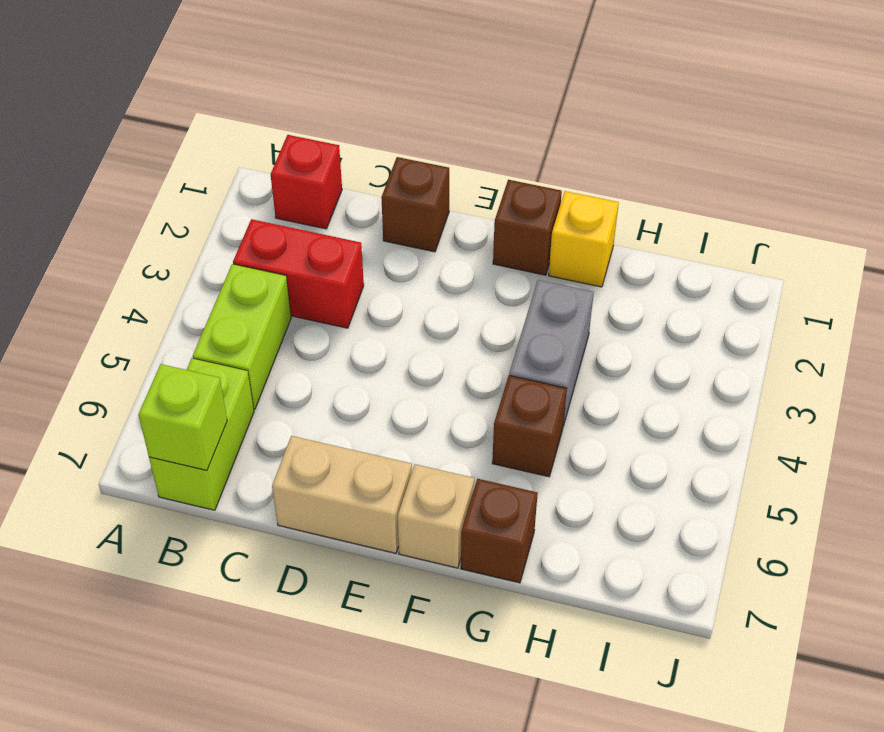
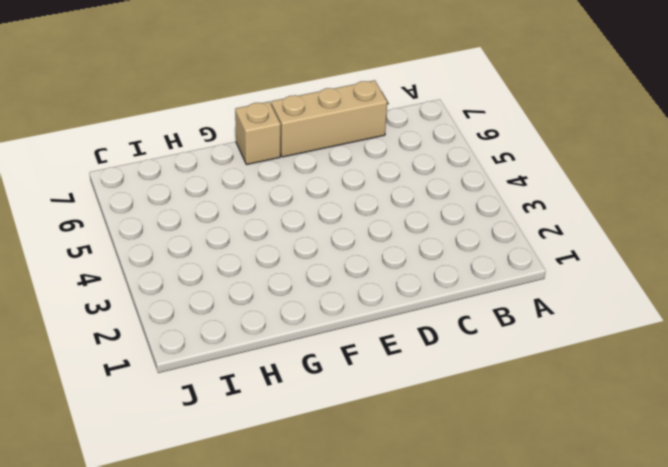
tan 1x3 brick [271,80,387,157] -> tan 1x2 brick [272,436,412,553]
none -> red 1x1 brick [271,135,342,229]
none -> red 1x2 brick [233,219,364,328]
none -> lime 1x2 brick [193,264,291,410]

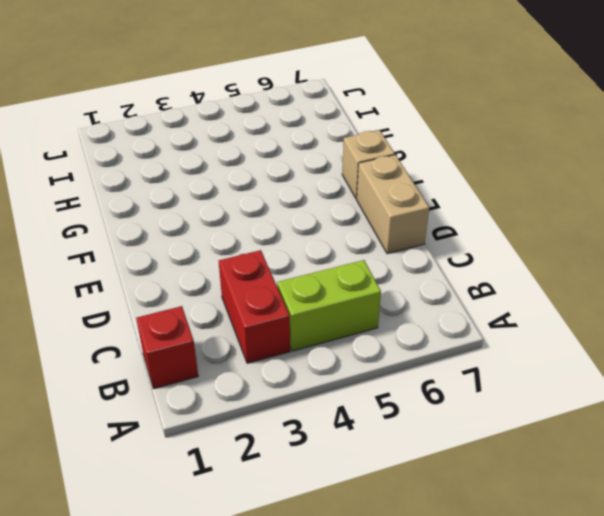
none -> lime 1x2 brick [149,358,254,510]
none -> brown 1x1 brick [381,157,449,252]
none -> brown 1x1 brick [493,180,562,275]

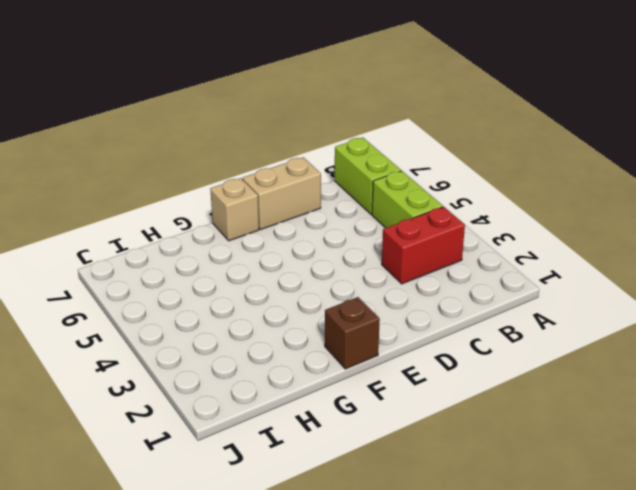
none -> red 1x1 brick [271,135,342,229]
none -> brown 1x1 brick [381,157,449,252]
none -> yellow 1x1 brick [549,191,619,287]

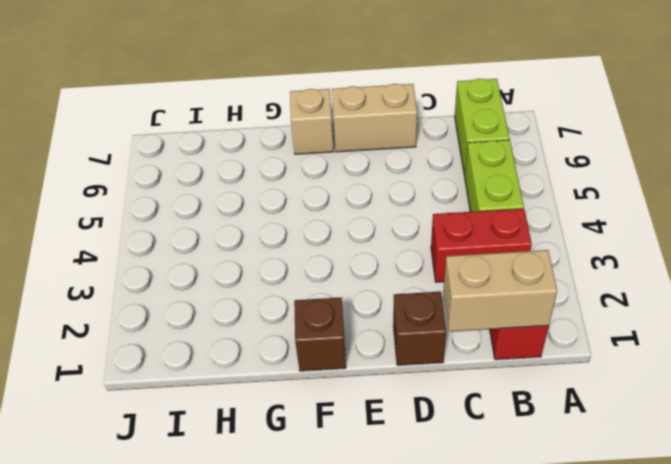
tan 1x2 brick [443,250,557,331] -> none
none -> yellow 1x1 brick [549,191,619,287]
none -> grey 1x2 brick [509,280,594,426]
none -> brown 1x1 brick [492,376,567,477]

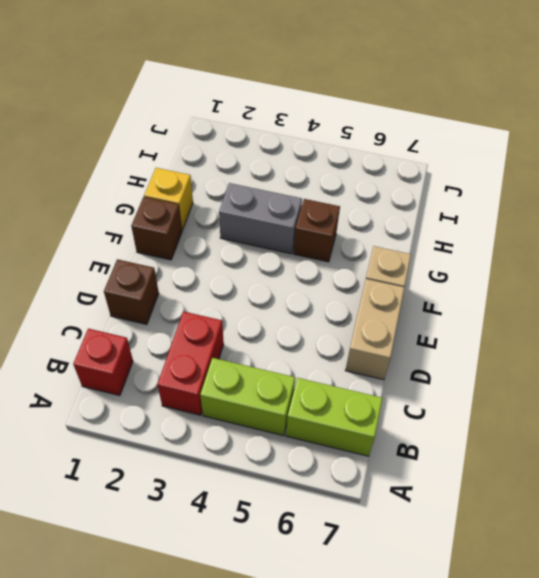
none -> brown 1x1 brick [461,479,538,583]
none -> lime 1x1 brick [138,364,227,470]

